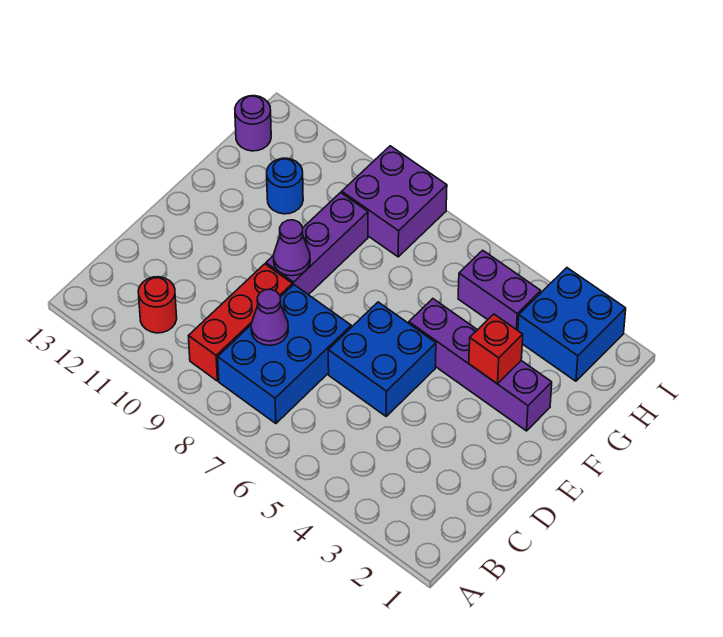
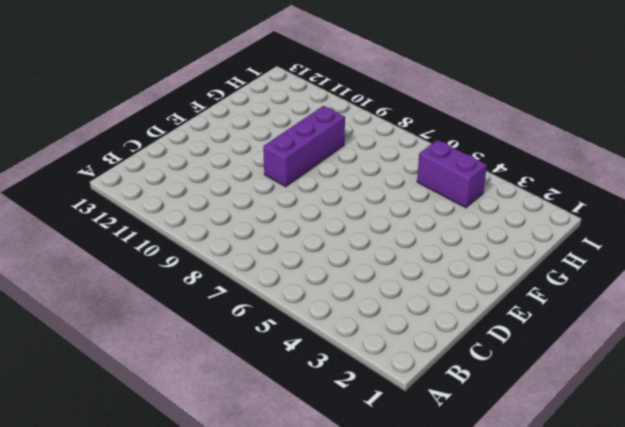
none -> blue 2x3 brick [218,285,351,424]
none -> red 1x3 brick [189,264,292,381]
none -> red 1x1 round brick [138,277,177,333]

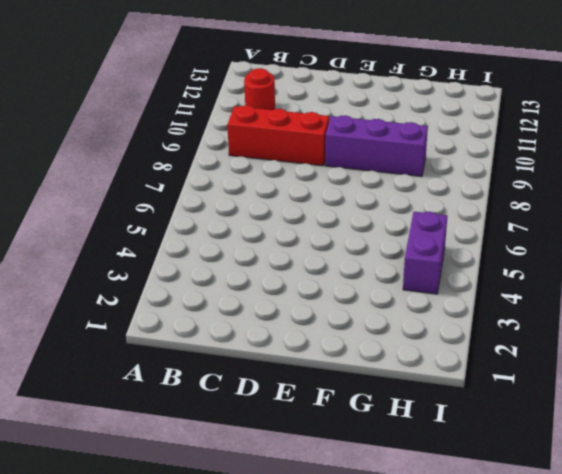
none -> blue 2x3 brick [218,285,351,424]
none -> blue 2x2 brick [328,302,436,416]
none -> purple 1x4 brick [409,299,552,431]

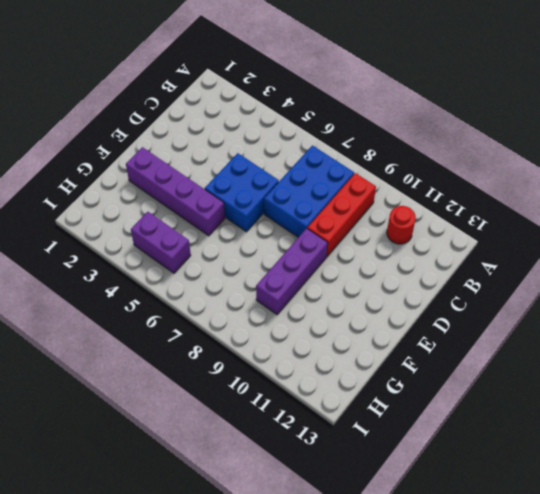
none -> blue 1x1 round brick [267,158,303,214]
none -> blue 2x2 brick [518,268,626,381]
none -> purple 2x2 brick [342,146,447,257]

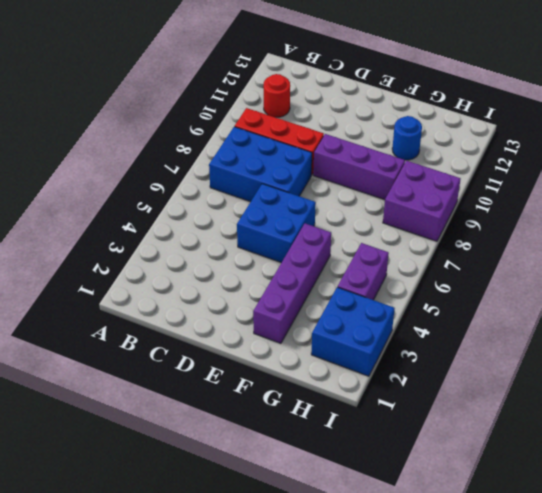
none -> purple 1x1 round brick [235,96,271,151]
none -> purple 1x1 cone [251,290,288,345]
none -> purple 1x1 cone [273,220,310,276]

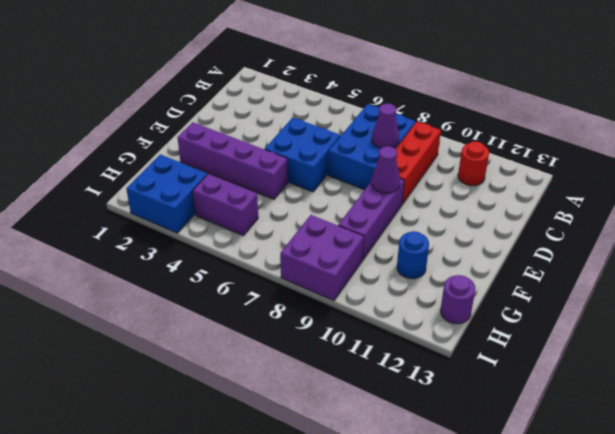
none -> red 1x1 brick [469,314,523,384]

